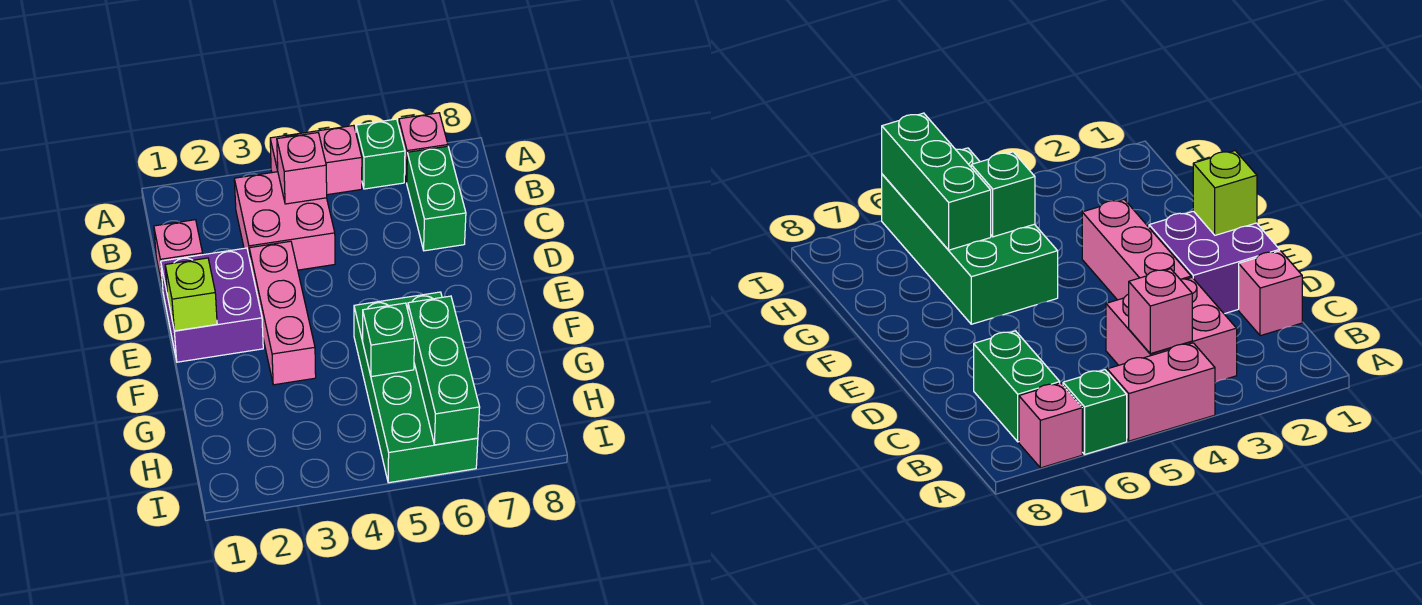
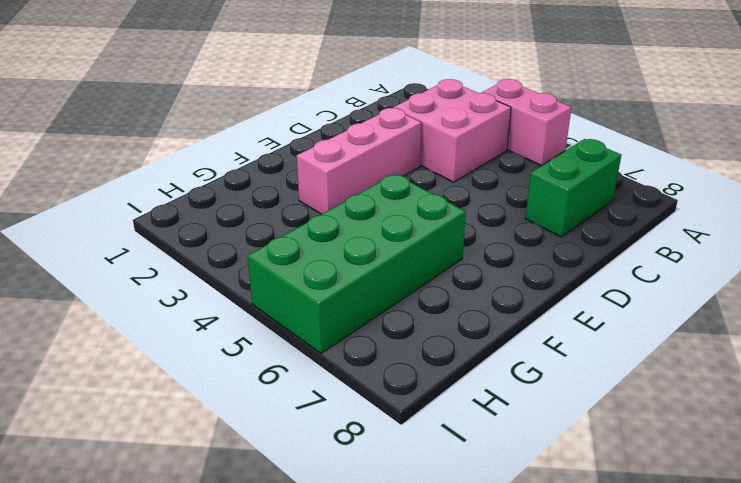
none -> green 1x1 brick [356,119,405,189]
none -> pink 1x1 brick [399,113,448,182]
none -> pink 1x1 brick [154,220,203,289]

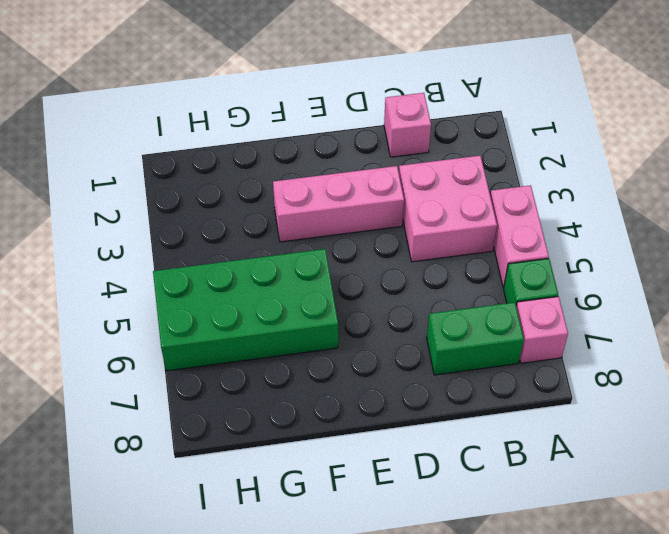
none -> purple 2x2 brick [161,248,263,362]
none -> pink 1x1 brick [277,133,327,204]
none -> lime 1x1 brick [165,258,217,331]

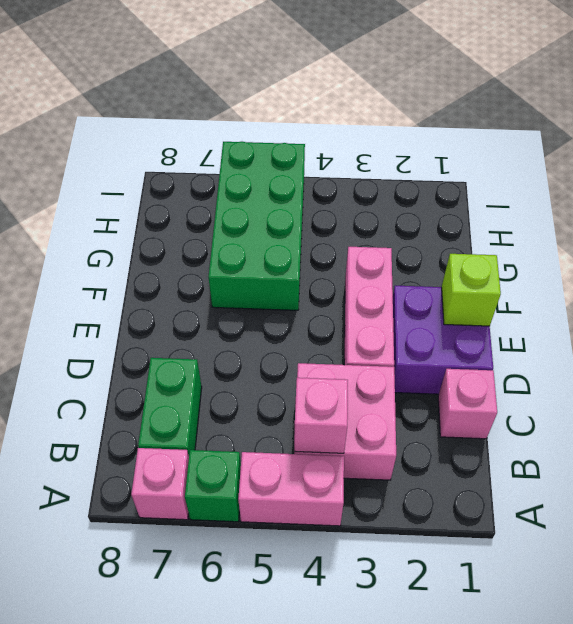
none -> green 1x1 brick [363,303,415,377]
none -> green 1x3 brick [408,296,480,445]

